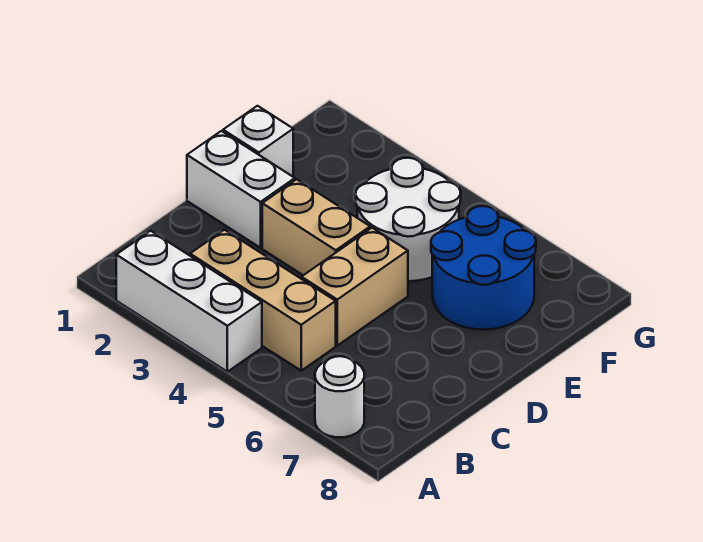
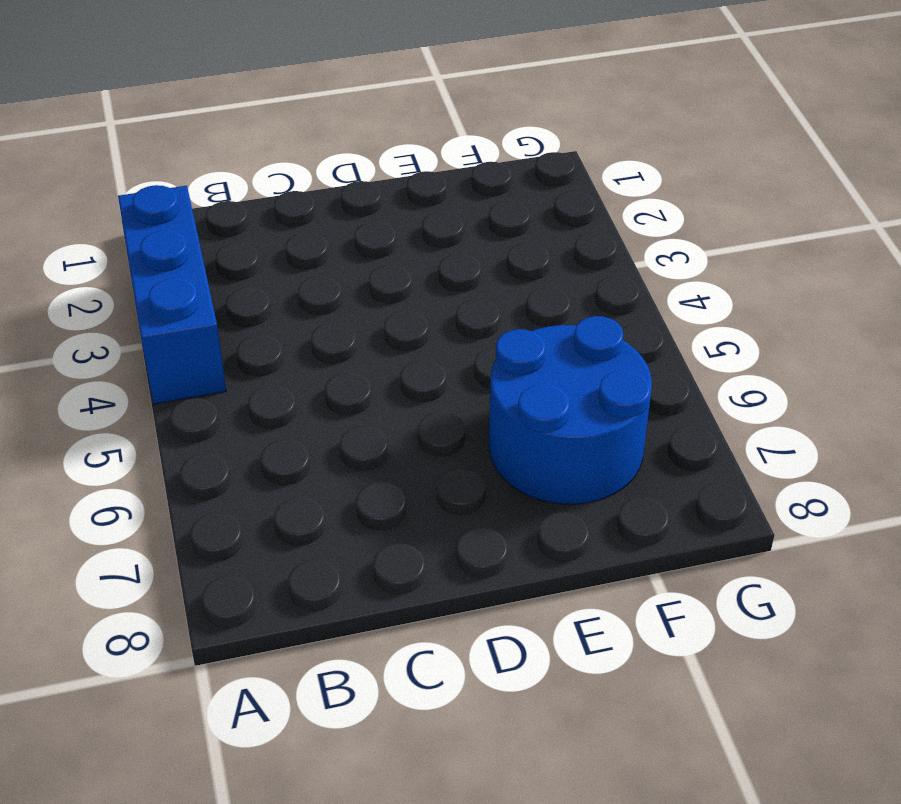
blue 1x3 brick [118,185,226,404] -> white 1x3 brick [116,231,262,372]
none -> white 1x1 round brick [315,356,364,437]
none -> tan 1x3 brick [190,230,336,371]

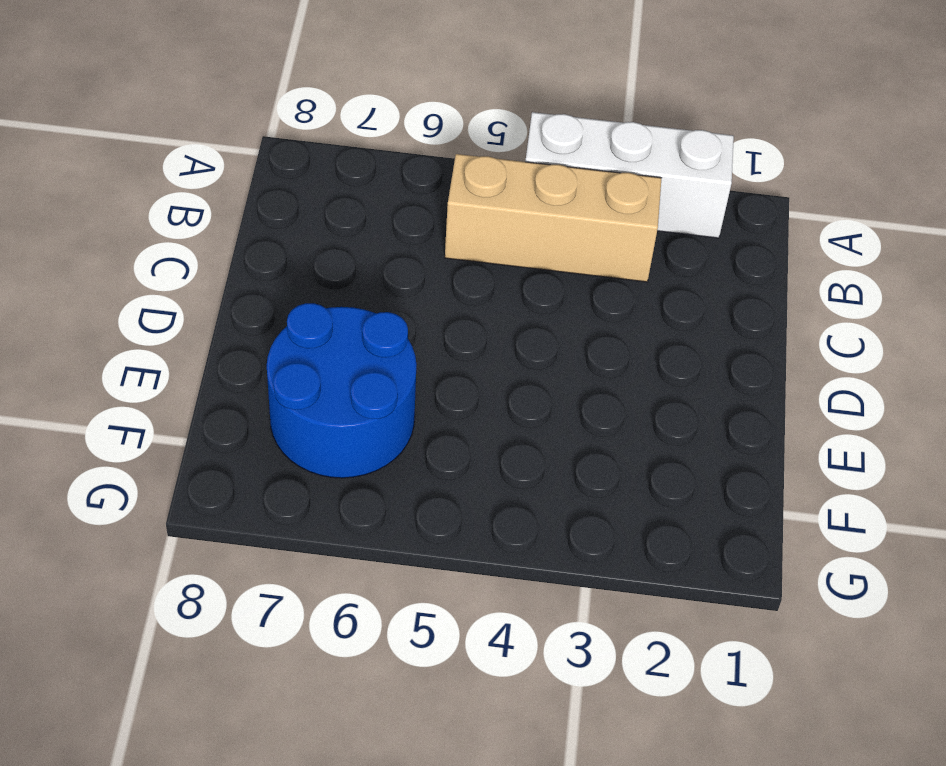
none -> white 1x1 round brick [315,356,364,437]
none -> tan 1x2 brick [302,228,408,345]

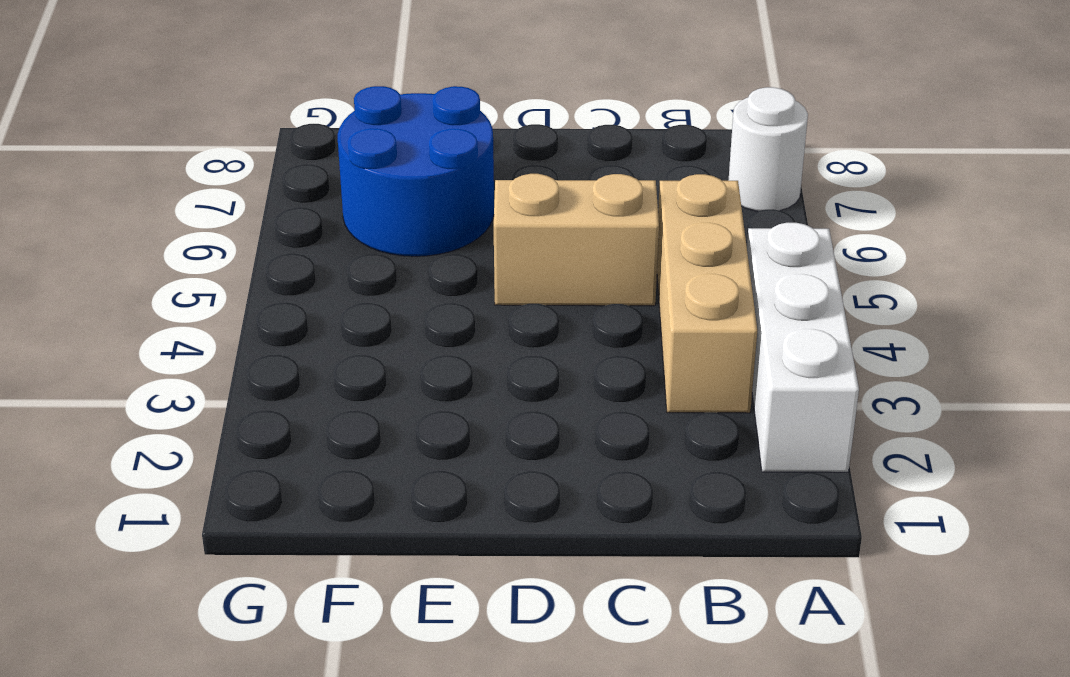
none -> white 1x2 brick [187,131,295,248]
none -> tan 1x2 brick [262,179,370,275]

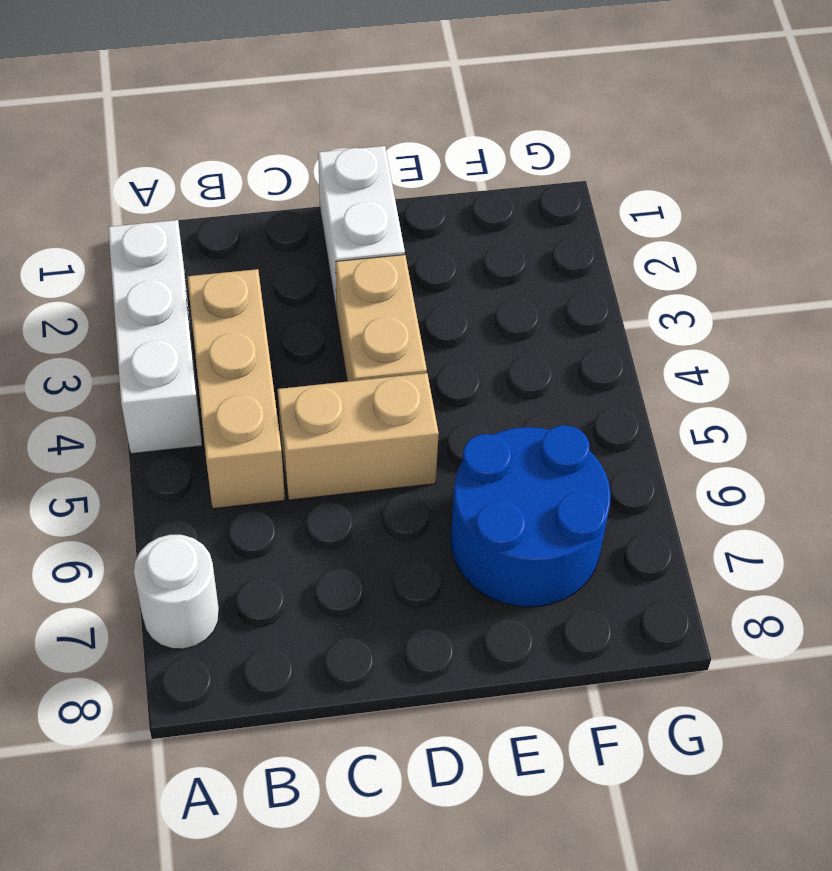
none -> white 1x1 brick [223,106,293,176]
none -> white 2x2 round brick [356,158,461,281]

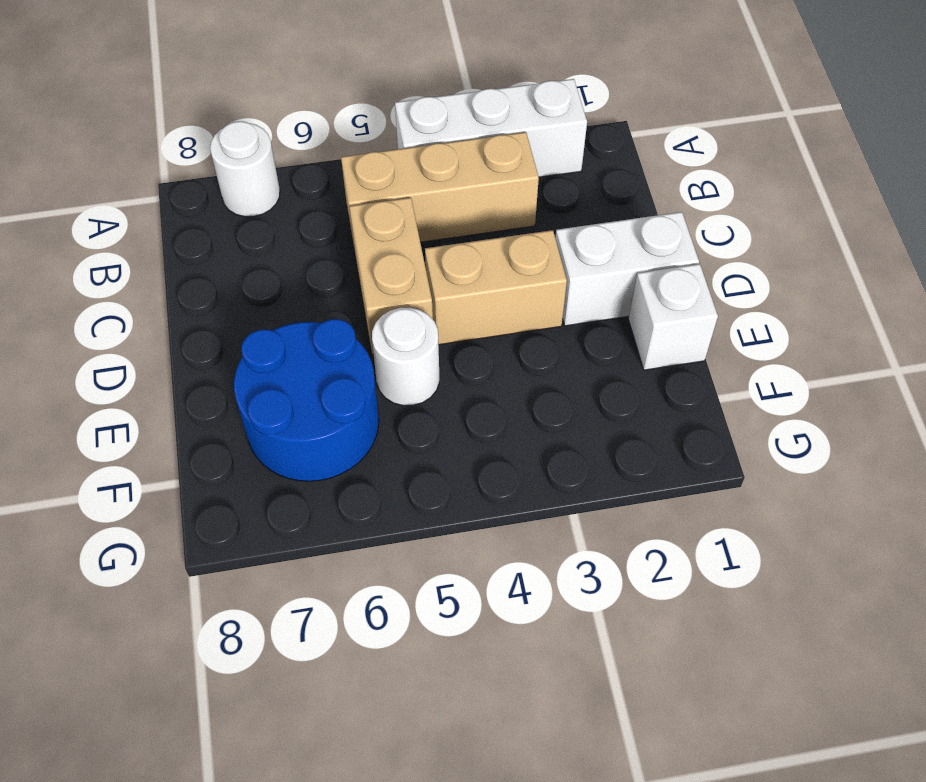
white 1x1 round brick [372,308,439,406] -> white 2x2 round brick [356,158,461,281]

